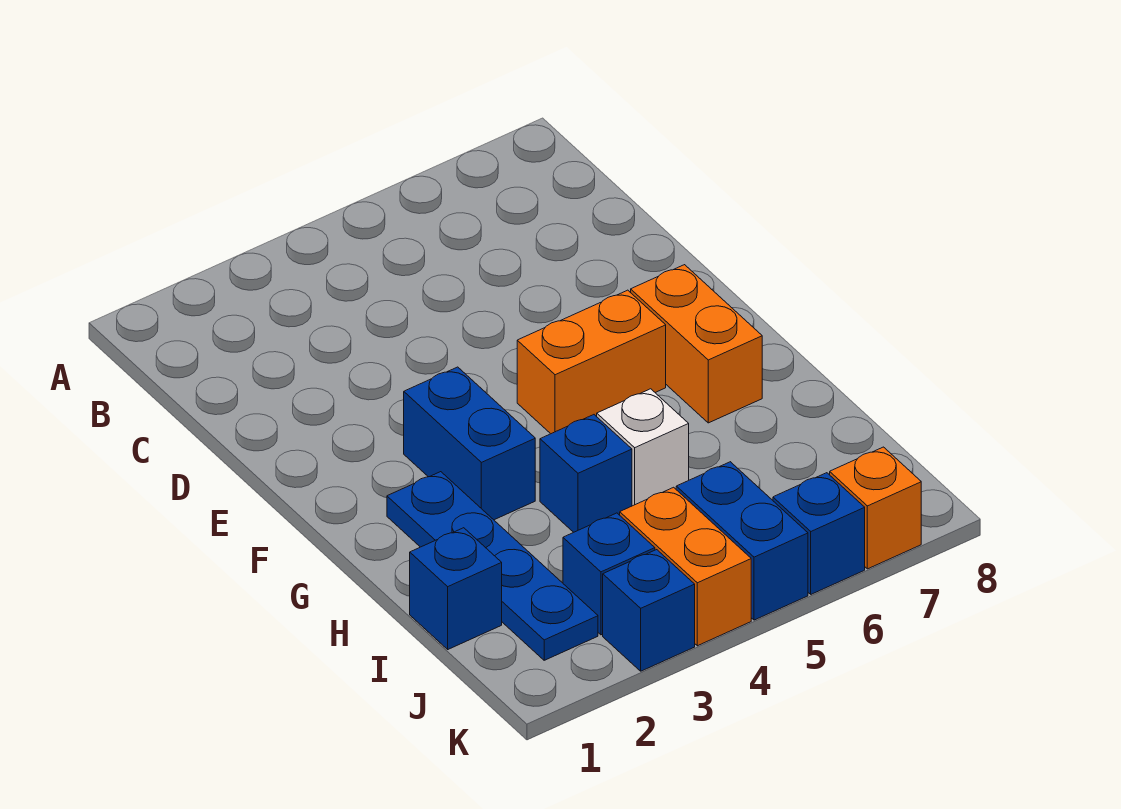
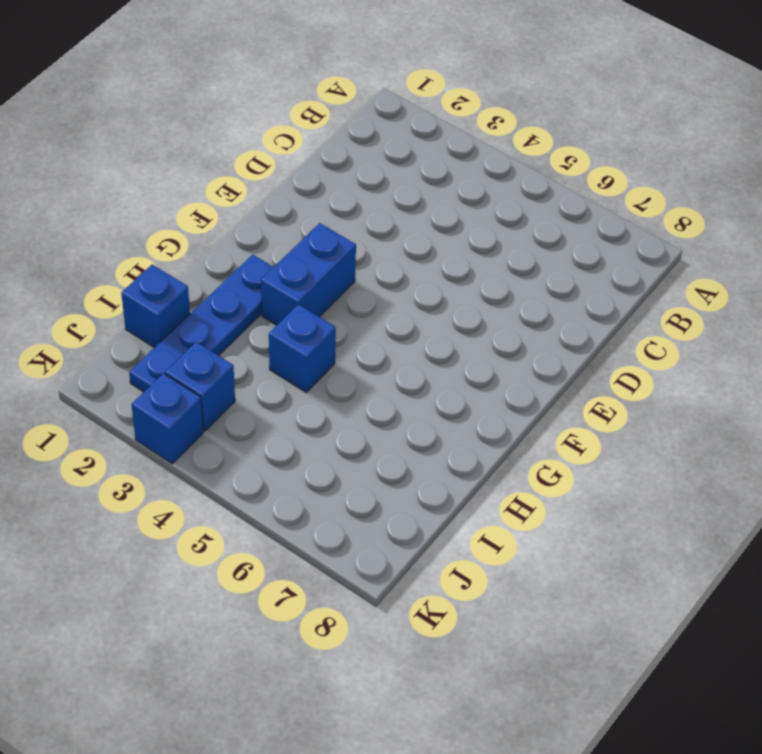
none -> orange 1x2 brick [517,290,666,434]
none -> orange 1x2 brick [631,265,762,423]
none -> white 1x1 brick [597,389,689,506]

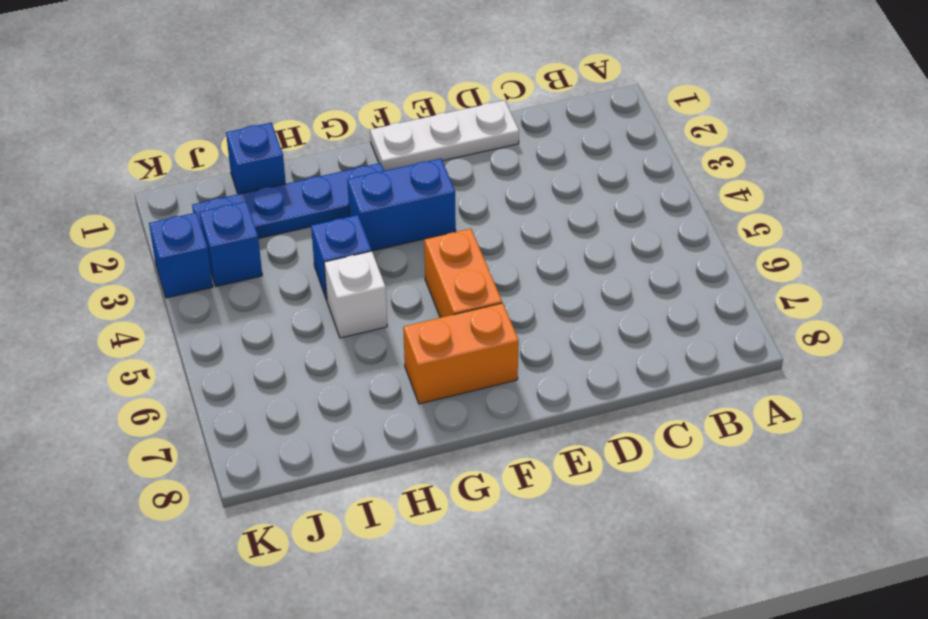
white 1x3 plate [370,100,519,171] -> none
none -> orange 1x2 brick [620,487,751,646]
none -> blue 1x2 brick [676,462,808,620]
none -> blue 1x1 brick [773,473,865,594]

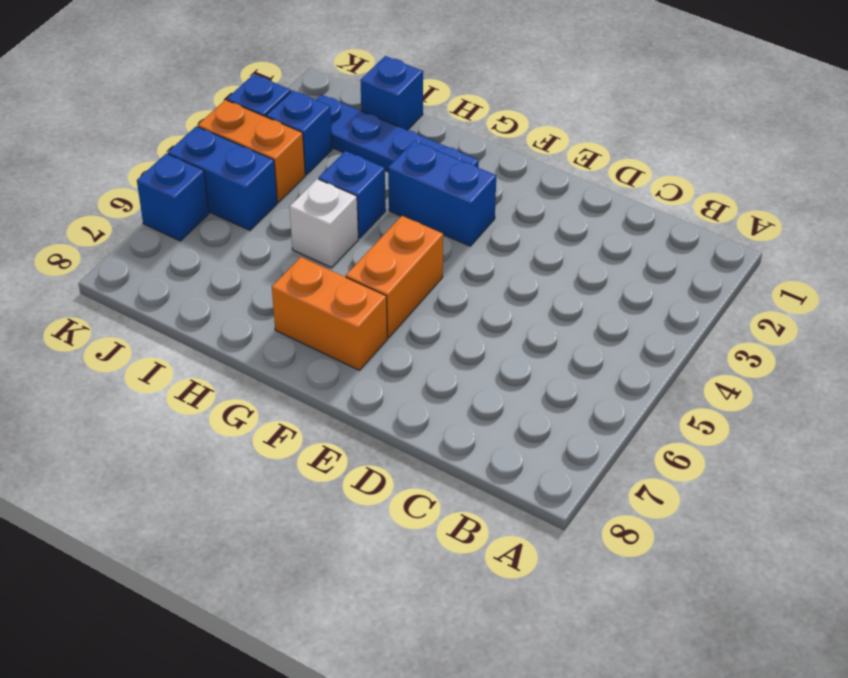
none -> orange 1x1 brick [830,447,921,569]

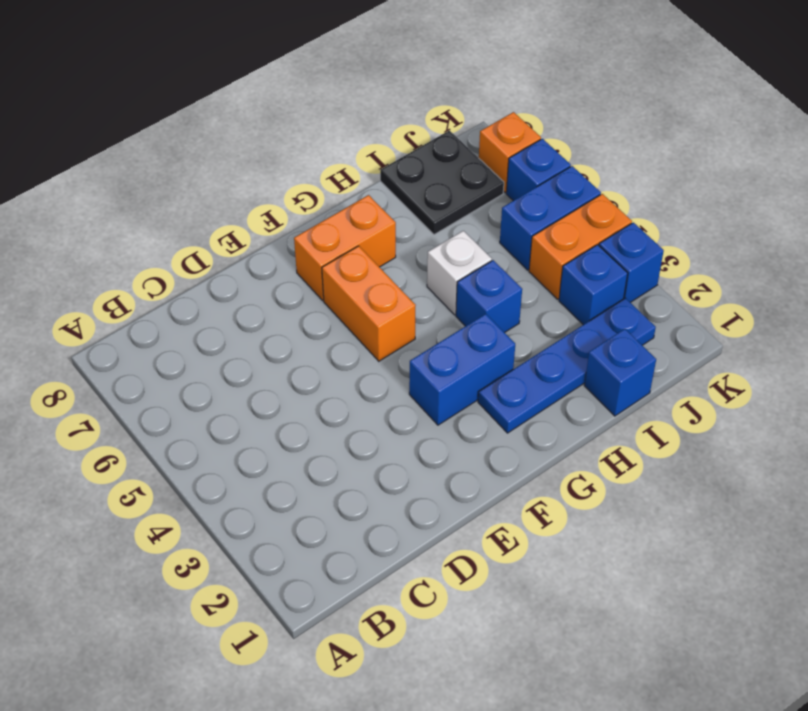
black 2x2 plate [380,131,504,235] -> none

